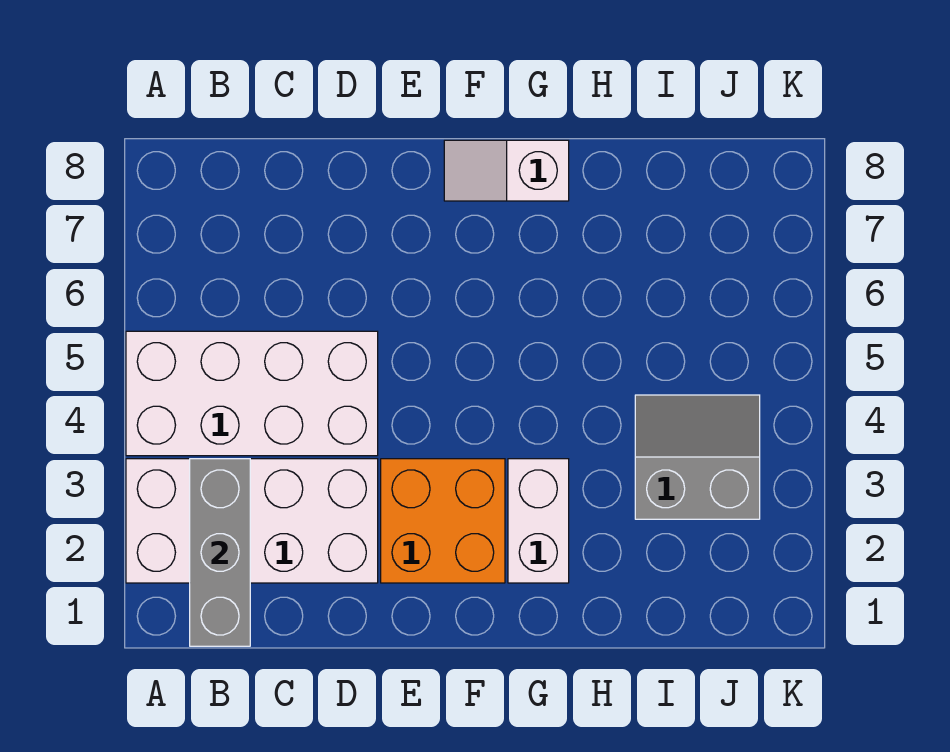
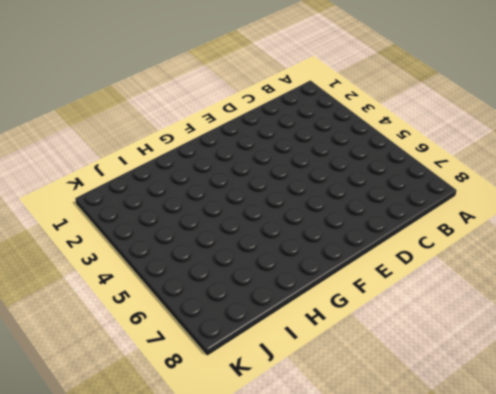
none -> white 2x4 brick [126,459,378,583]
none -> white 2x4 brick [126,331,378,456]

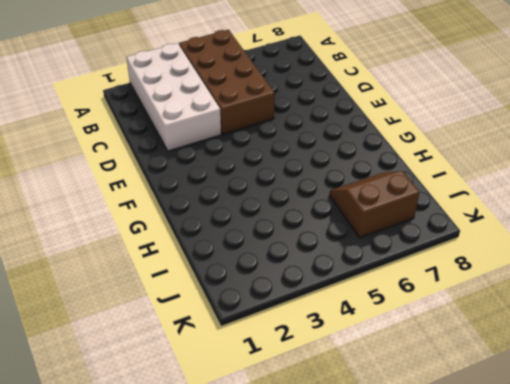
brown 2x4 brick [179,30,275,134] -> white 2x4 brick [126,331,378,456]
brown 2x2 slope [330,171,420,238] -> none
none -> orange 2x2 brick [381,459,505,583]
none -> white 1x2 slope [444,140,569,201]

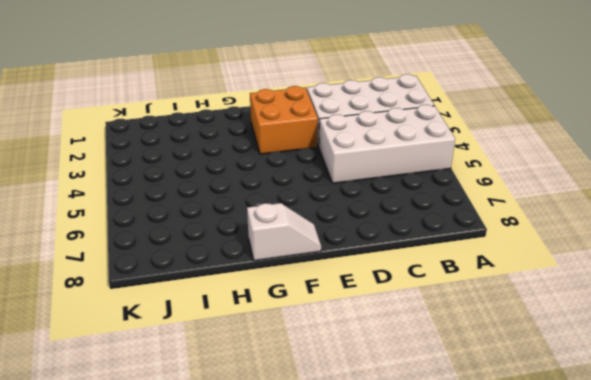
none -> white 1x2 brick [508,459,569,583]
none -> grey 2x2 slope [635,395,760,519]

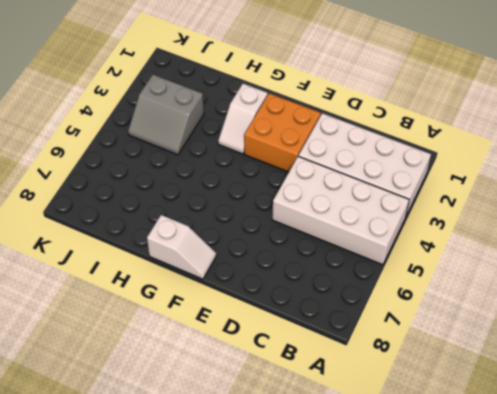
white 1x2 slope [218,83,268,154] -> white 1x2 brick [508,459,569,583]
none -> grey 1x3 brick [190,459,250,646]

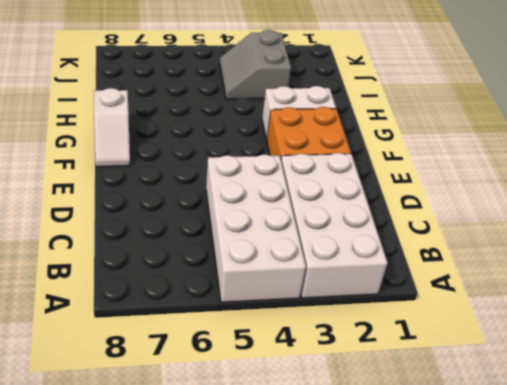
none -> grey 1x3 brick [190,459,250,646]

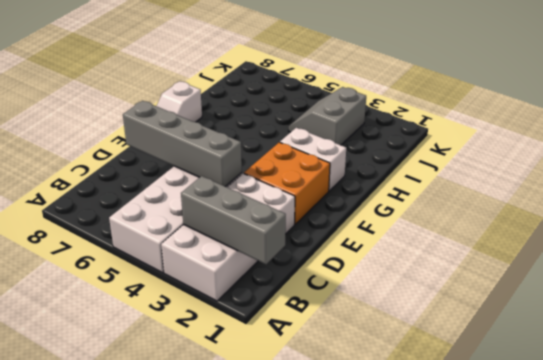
grey 1x4 brick [123,101,242,187] -> none

